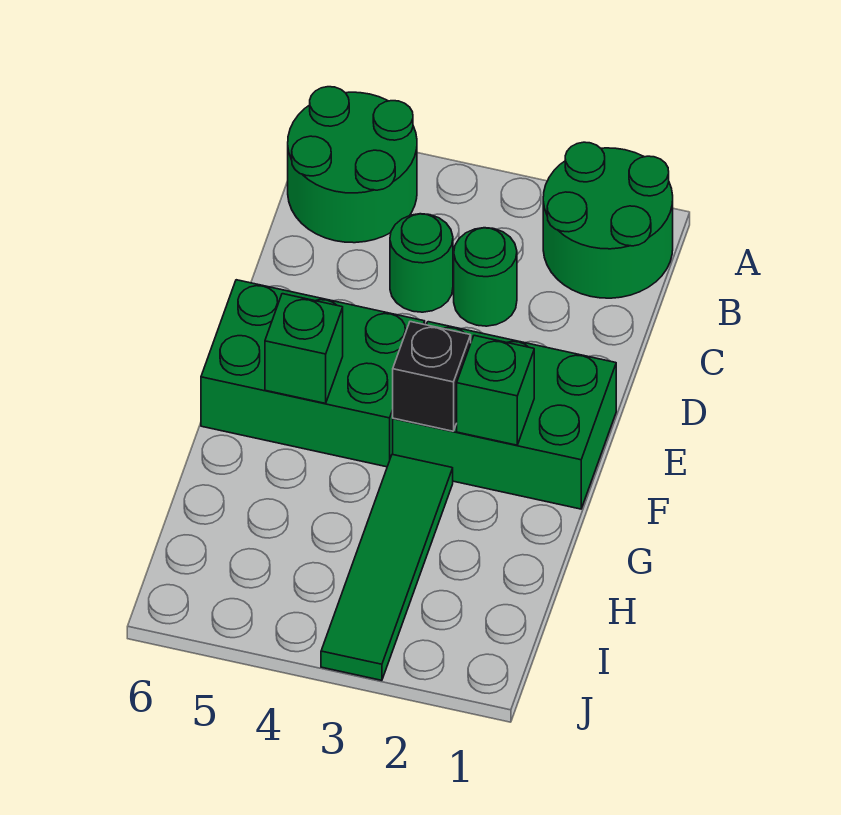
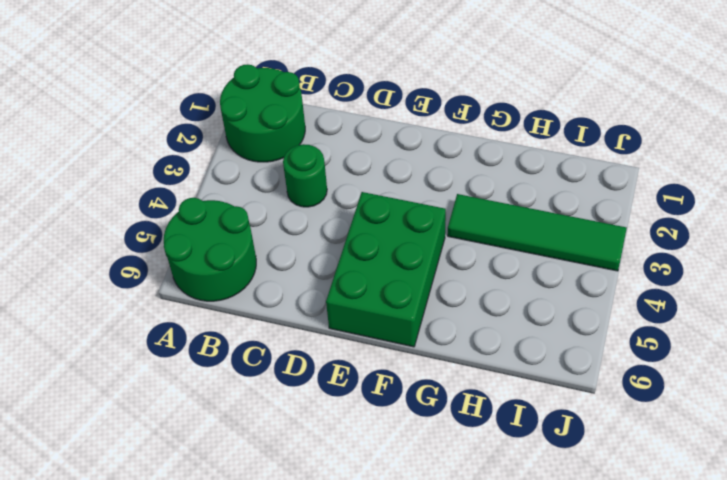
none -> green 1x1 round brick [390,214,453,312]
none -> green 2x3 brick [393,322,616,509]

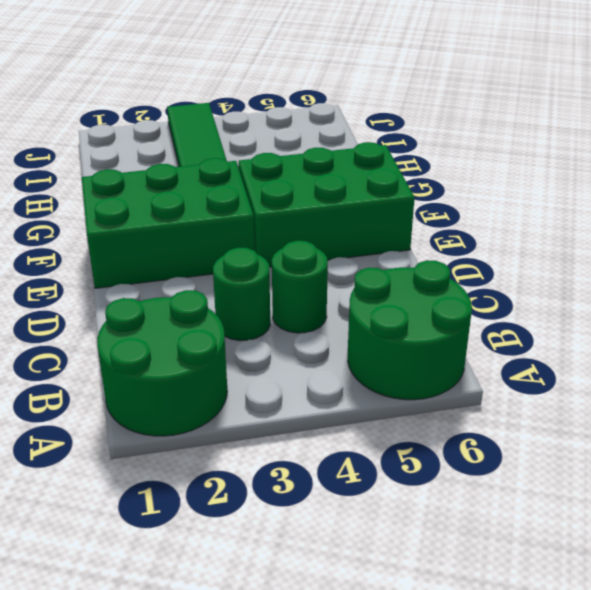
none -> green 1x1 brick [457,335,534,445]
none -> black 1x1 brick [393,322,471,431]

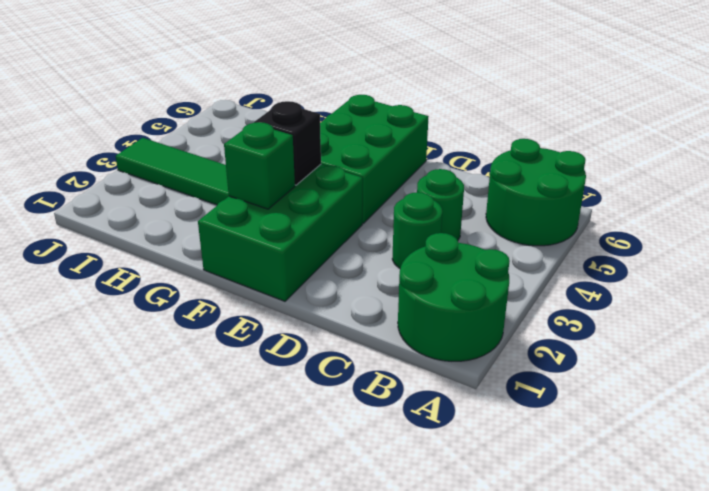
none -> green 1x1 brick [265,294,343,403]

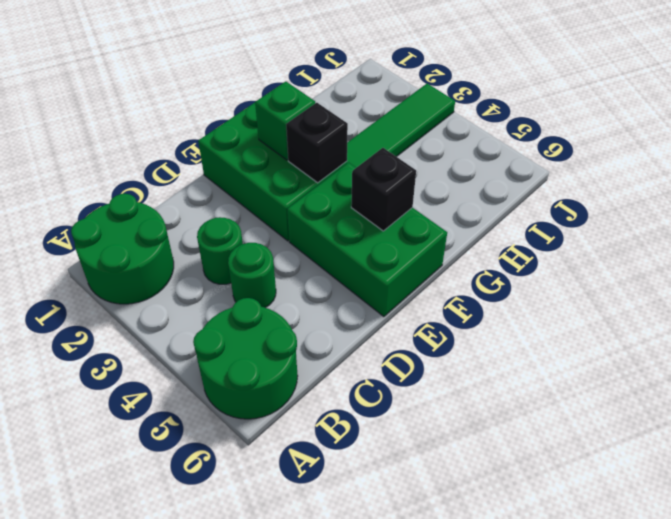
black 1x1 brick [351,148,416,231] -> green 1x1 brick [265,294,343,403]

